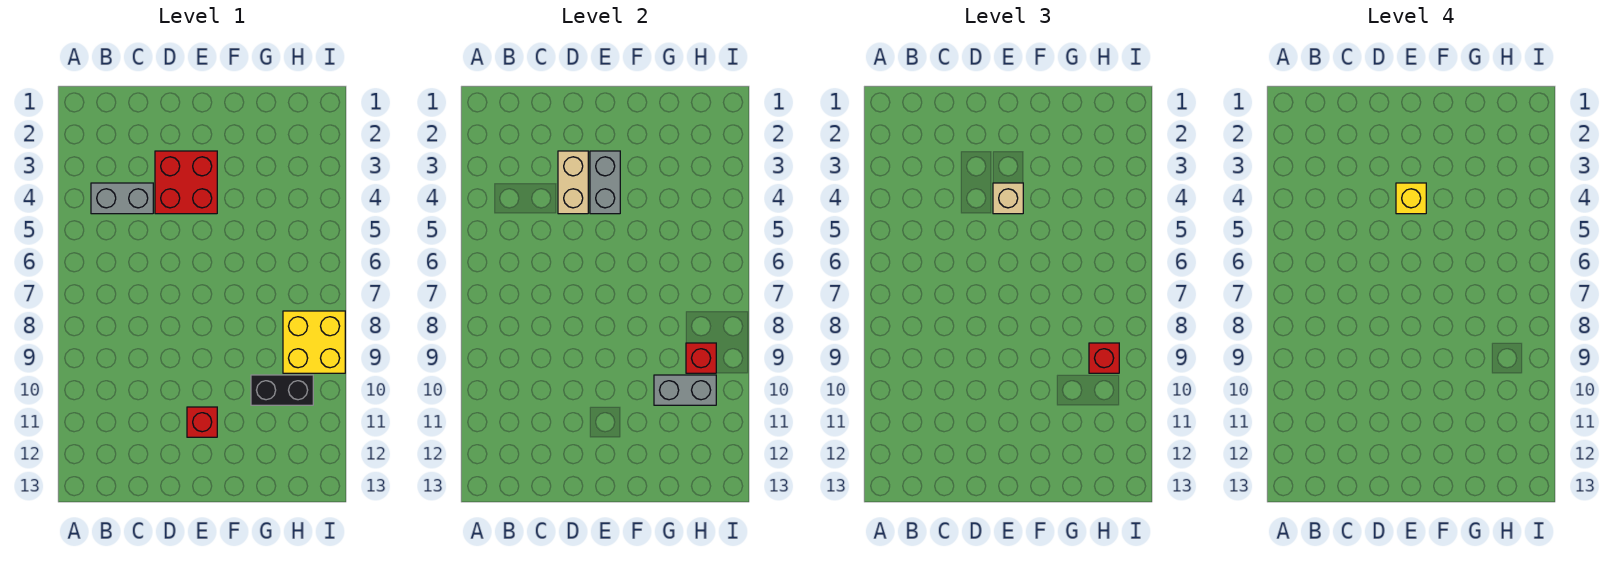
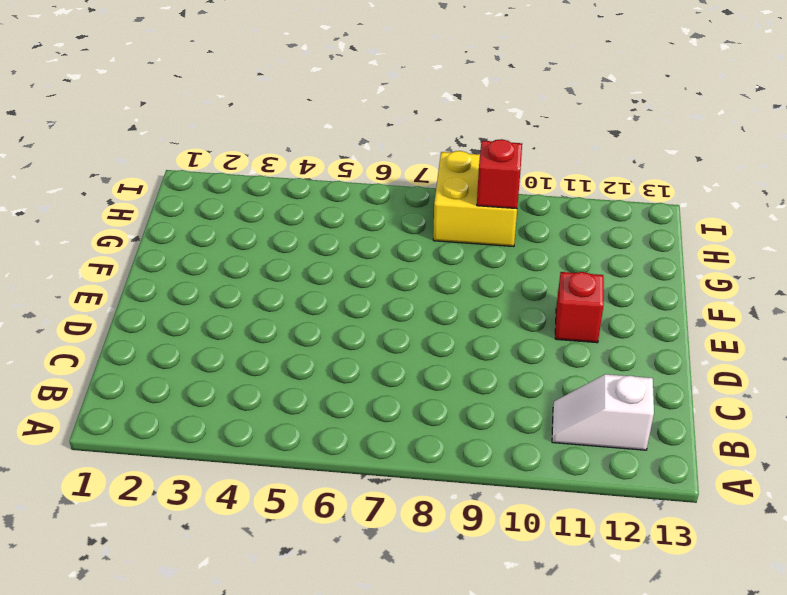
white 1x2 slope [552,374,654,450] -> none
none -> grey 1x2 brick [91,183,153,214]
none -> red 2x2 brick [155,151,217,214]
none -> black 1x2 brick [251,375,313,405]

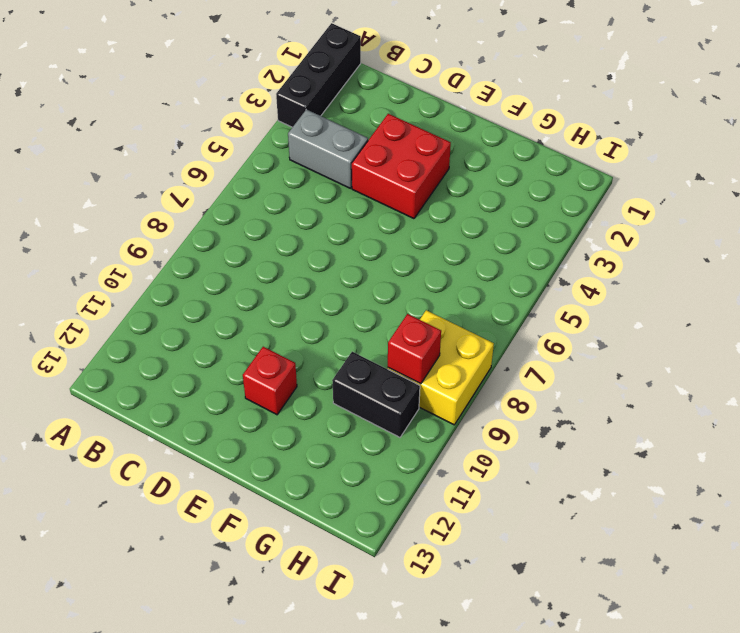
black 1x3 brick [276,23,361,127] -> none
none -> tan 1x2 brick [558,151,588,214]
none -> grey 1x2 brick [590,151,620,214]
none -> grey 1x2 brick [654,375,716,405]

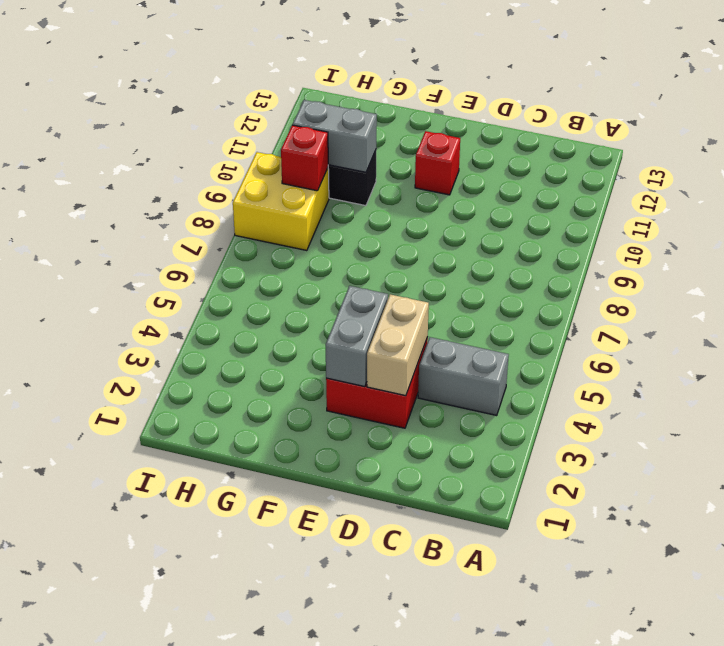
none -> tan 1x1 brick [993,183,1023,214]
none -> red 1x1 brick [1089,343,1119,373]
none -> yellow 1x1 brick [1396,183,1426,214]

